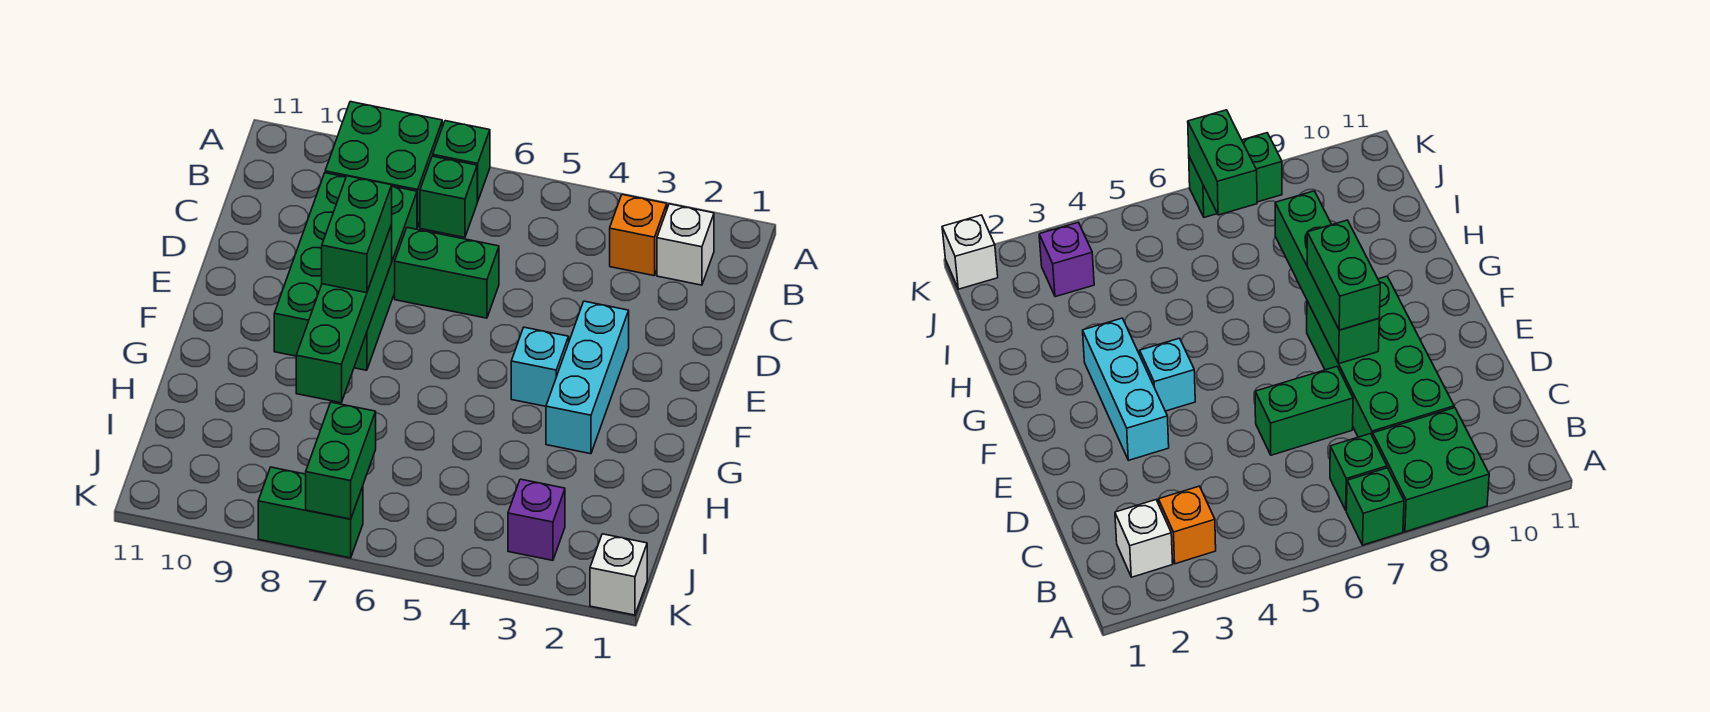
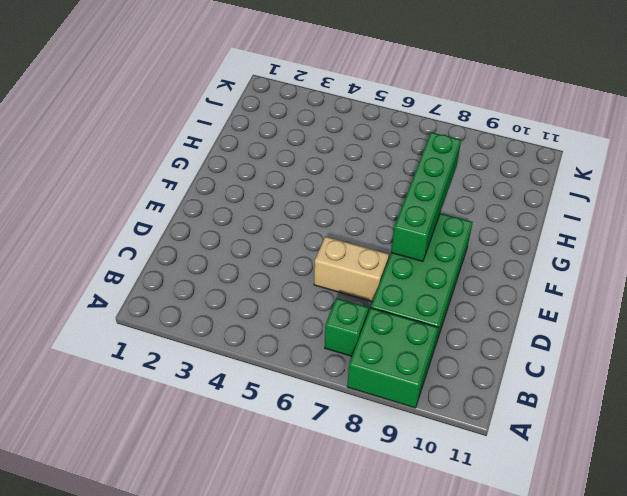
tan 1x2 brick [314,236,389,302] -> green 1x2 brick [395,228,499,318]
none -> green 1x1 brick [433,121,490,202]
none -> white 1x1 brick [657,204,714,285]
none -> orange 1x1 brick [610,194,667,276]

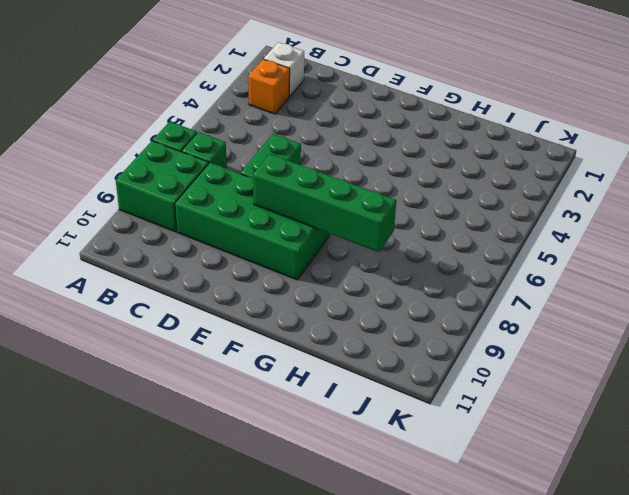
none -> cyan 1x3 brick [546,301,629,454]
none -> cyan 1x1 brick [511,327,569,406]
none -> purple 1x1 brick [508,479,565,560]

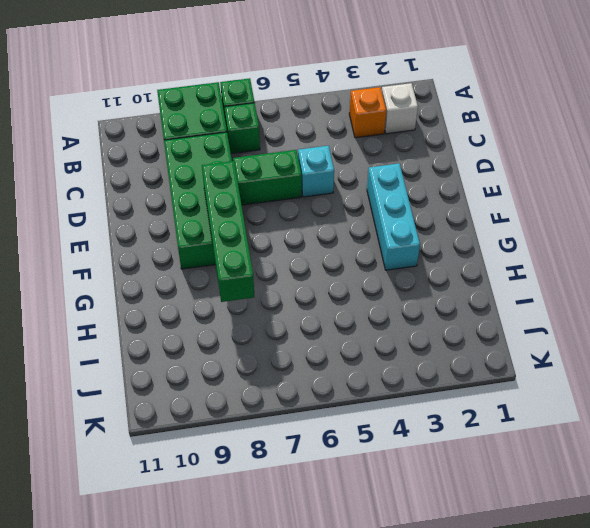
cyan 1x1 brick [298,146,334,197] -> cyan 1x1 brick moved to [511,327,569,406]
none -> purple 1x1 brick [508,479,565,560]
none -> white 1x1 brick [590,534,647,615]
none -> green 1x2 brick [258,467,363,558]

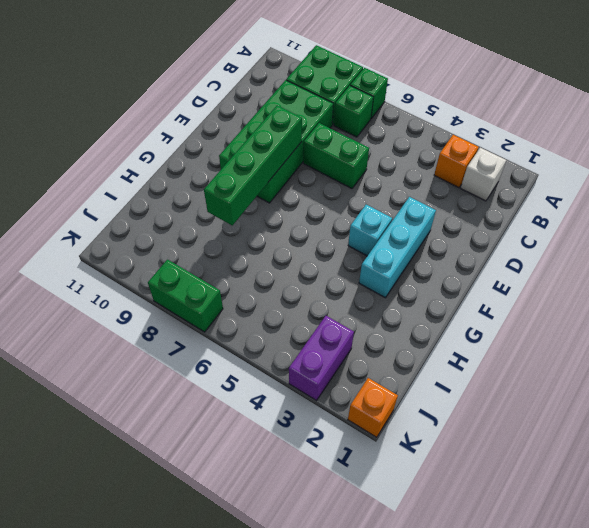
purple 1x2 brick [289,316,354,400] -> purple 1x1 brick [508,479,565,560]
orange 1x1 brick [348,378,398,437] -> white 1x1 brick [590,534,647,615]
none -> green 1x2 brick [306,402,376,519]
none -> green 1x2 brick [322,176,392,293]

